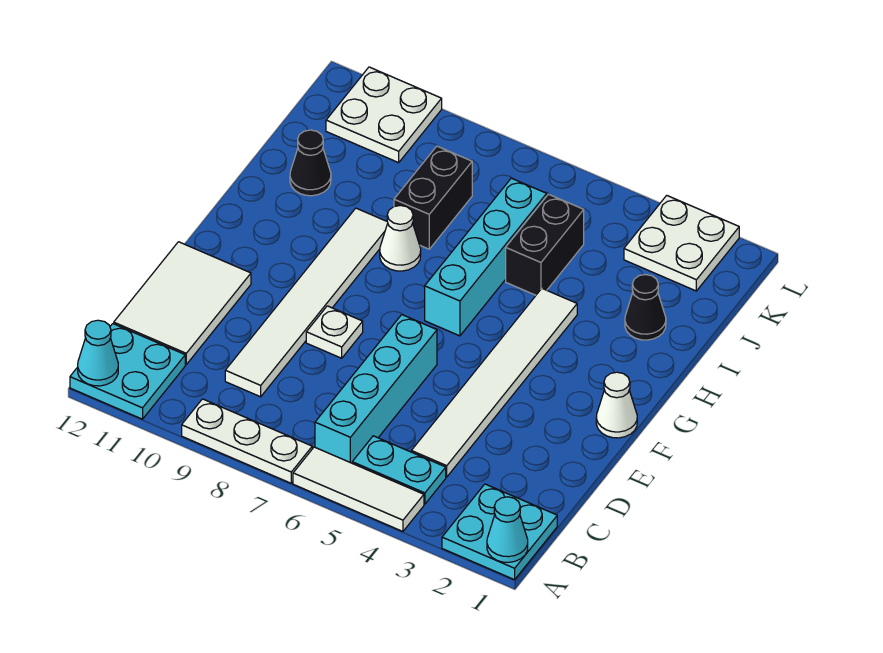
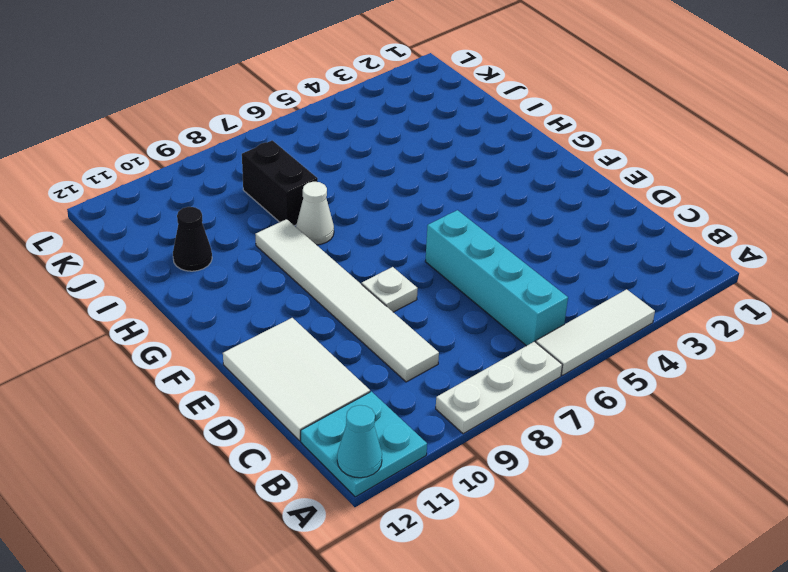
none -> cyan 2x2 plate [442,484,557,580]
none -> cyan 1x2 plate [352,436,446,504]
none -> white 1x6 tile [411,289,577,477]

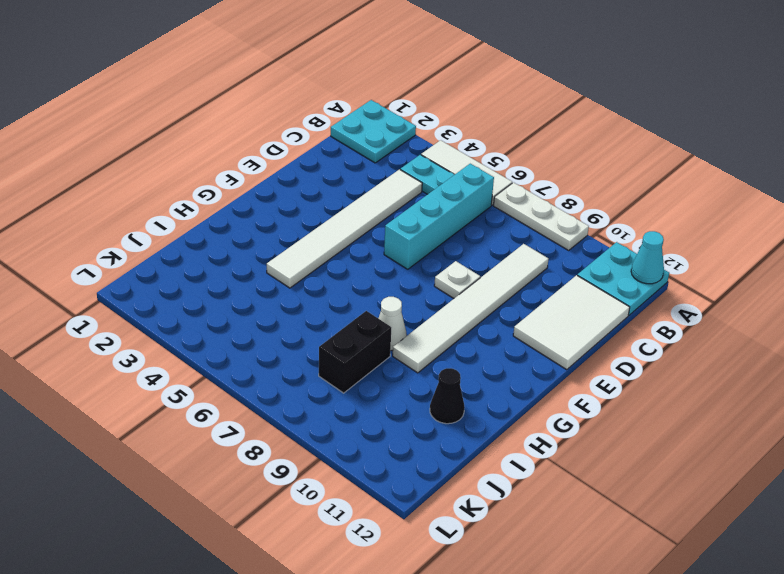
none -> white 1x1 cone [596,372,637,438]
none -> cyan 1x4 brick [425,178,547,336]
none -> black 1x1 cone [625,275,666,340]

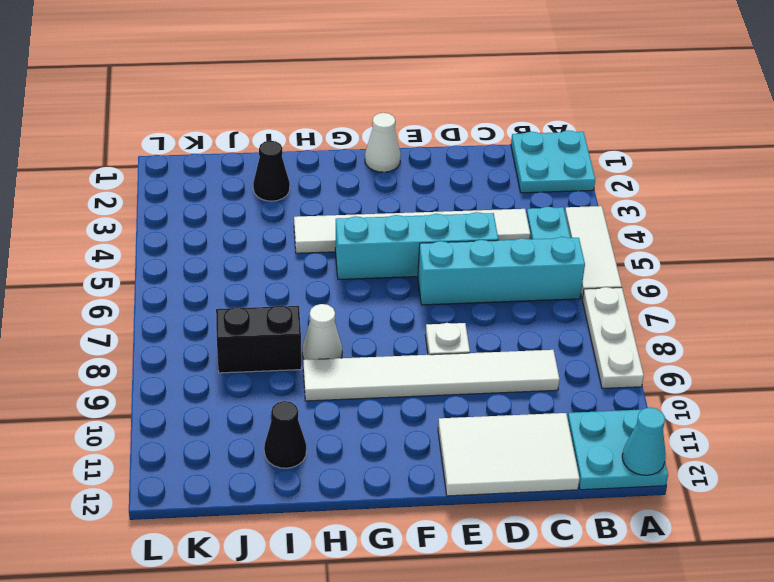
cyan 1x4 brick [335,212,498,279] -> cyan 1x4 brick moved to [425,178,547,336]
none -> black 1x2 brick [506,194,584,295]
none -> white 2x2 plate [624,195,739,291]
none -> white 2x2 plate [326,67,442,163]

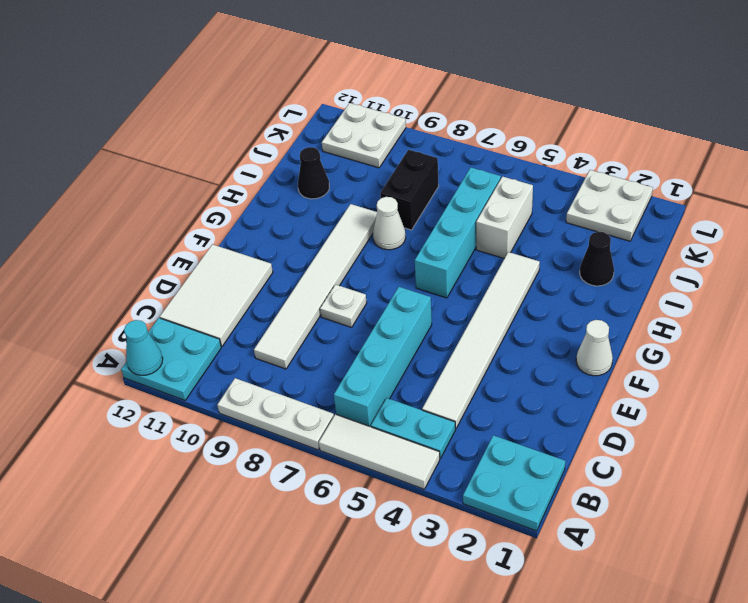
white 1x2 brick [476,177,533,259] -> black 1x2 brick [506,194,584,295]
none -> cyan 1x1 cone [487,497,528,562]

